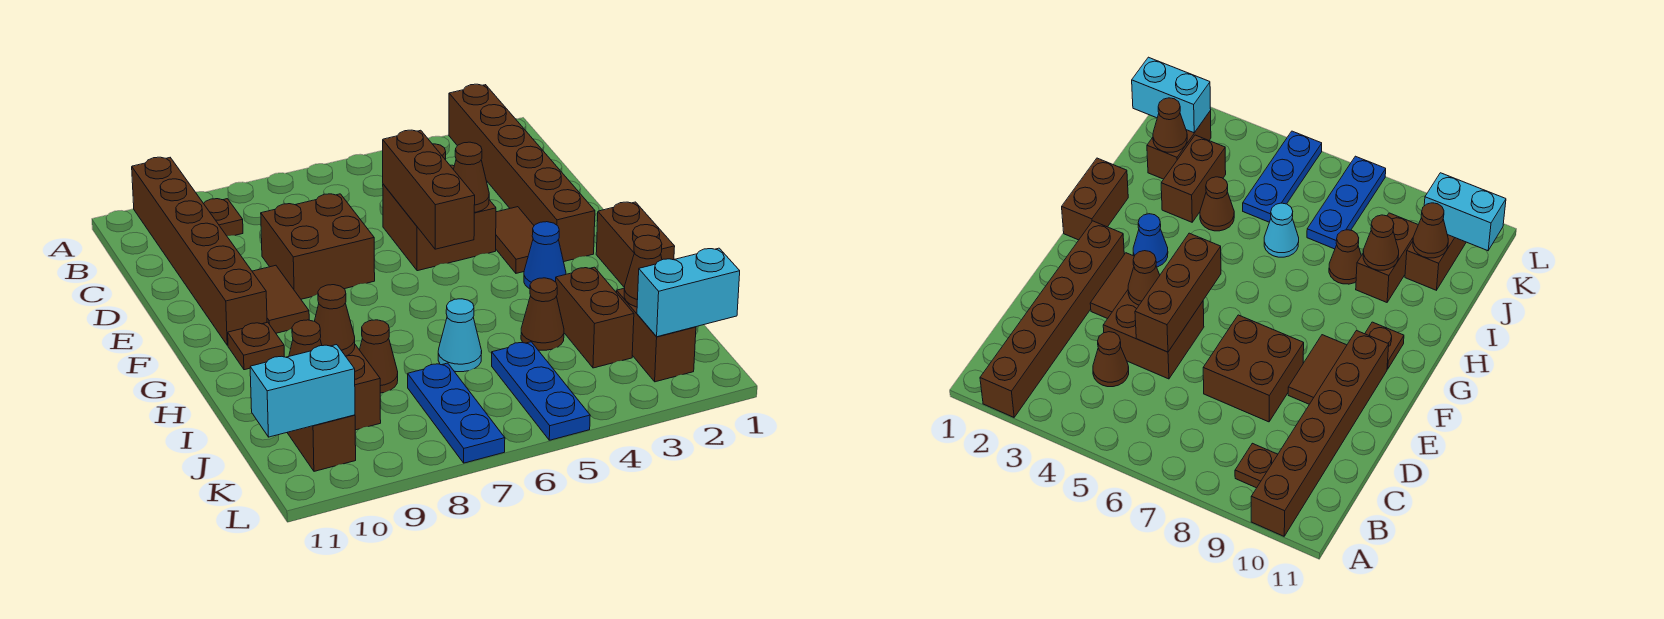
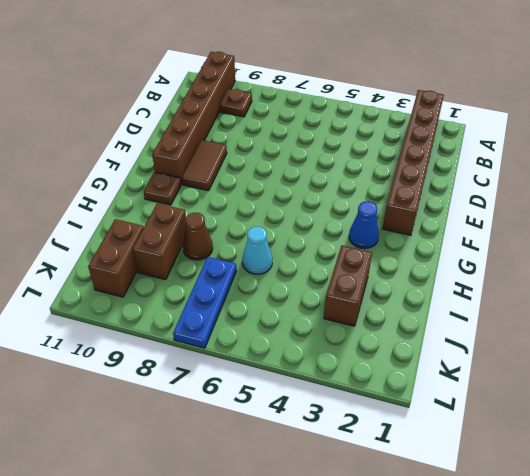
none -> brown 1x1 cone [1093,332,1129,387]
none -> brown 2x2 brick [383,165,496,271]
none -> brown 2x2 brick [261,194,375,299]

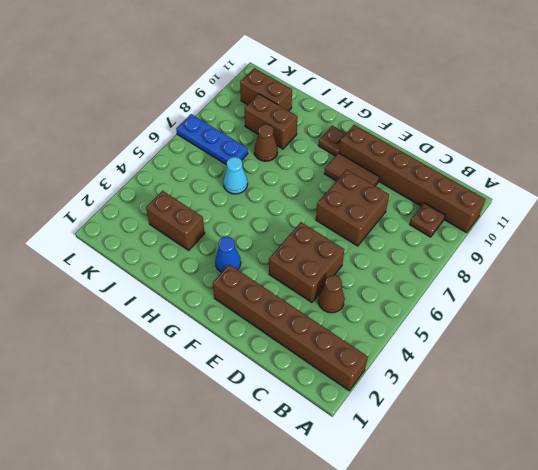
none -> brown 1x2 tile [496,207,534,273]
none -> brown 1x2 brick [596,202,675,288]
none -> brown 1x1 cone [521,278,564,350]

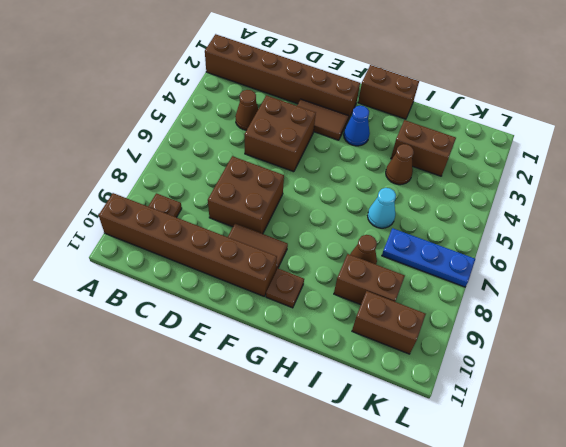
none -> brown 1x2 brick [617,288,696,382]
none -> blue 1x3 plate [492,342,590,440]
none -> brown 1x3 brick [383,130,475,249]

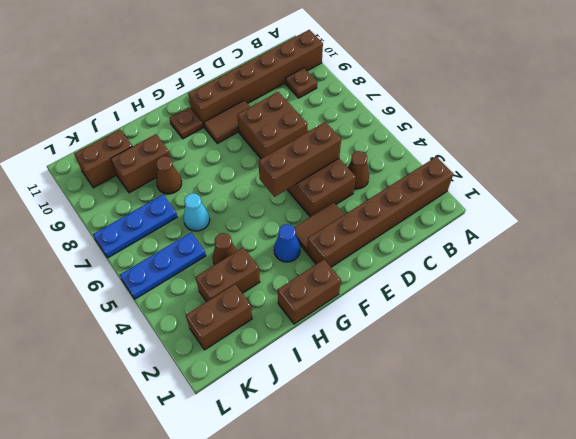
none -> brown 1x1 cone [454,142,489,212]
none -> brown 1x1 cone [315,285,355,356]
none -> brown 1x1 cone [624,235,662,307]

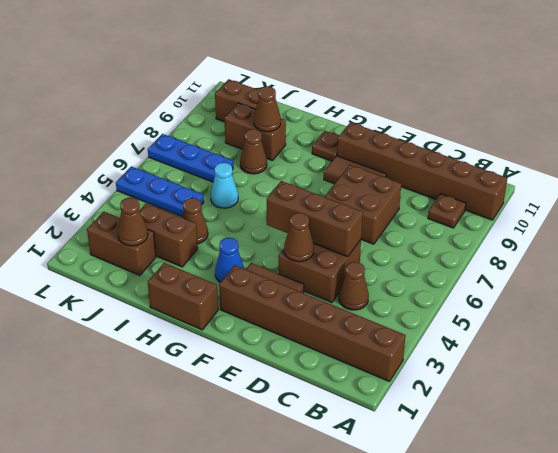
none -> brown 1x1 cone [289,320,322,356]
none -> cyan 1x2 brick [637,248,740,337]
none -> cyan 1x2 brick [250,345,355,437]

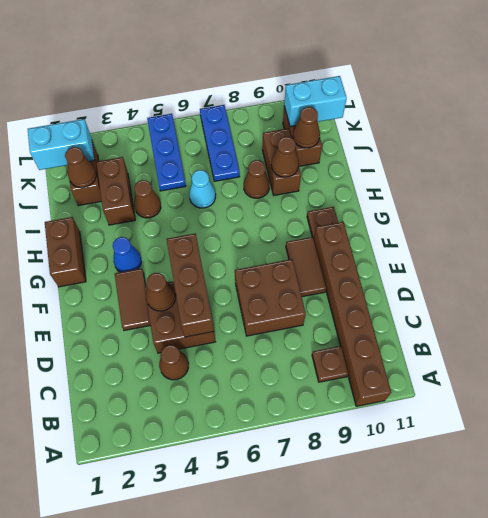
none -> brown 1x6 brick [449,84,595,262]

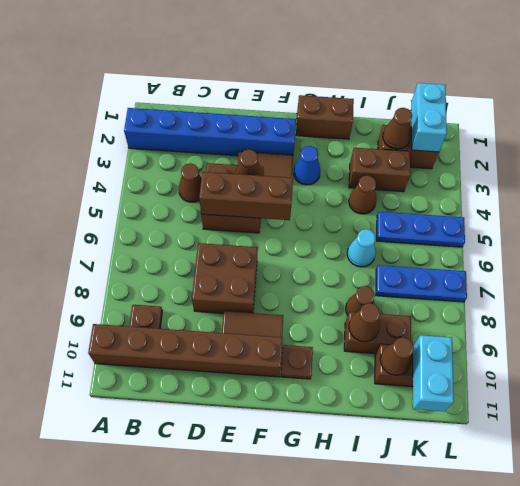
blue 1x6 brick [124,108,296,156] -> brown 1x6 brick [449,84,595,262]

